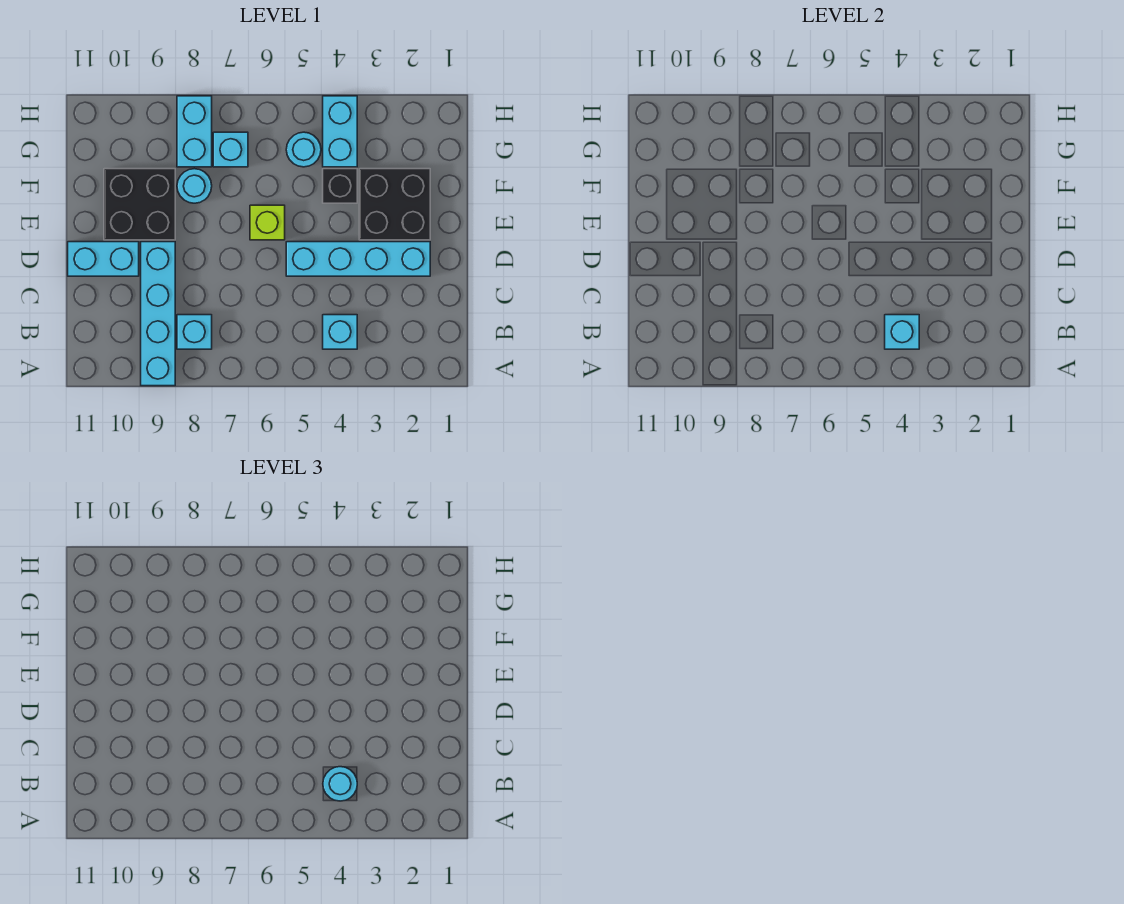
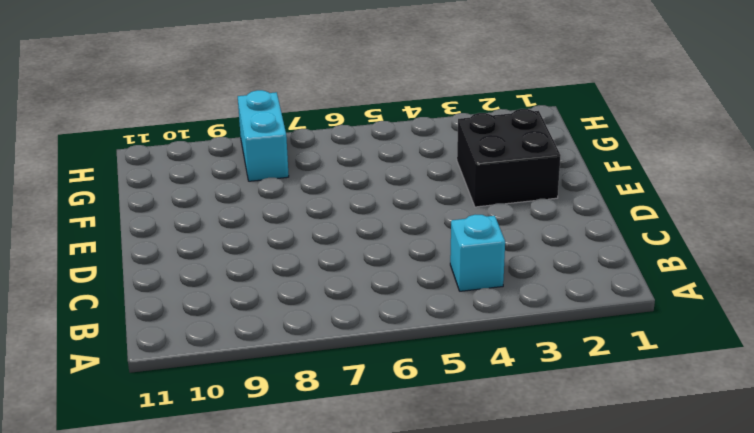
none -> cyan 1x4 brick [141,242,175,386]
none -> cyan 1x1 brick [177,315,212,349]
none -> cyan 1x4 brick [286,242,430,276]

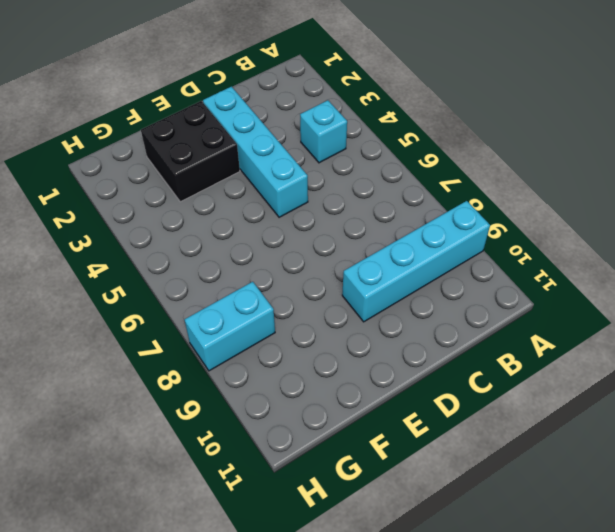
none -> cyan 1x1 brick [177,315,212,349]
none -> cyan 1x2 brick [68,242,139,276]
none -> lime 1x1 brick [250,205,285,240]

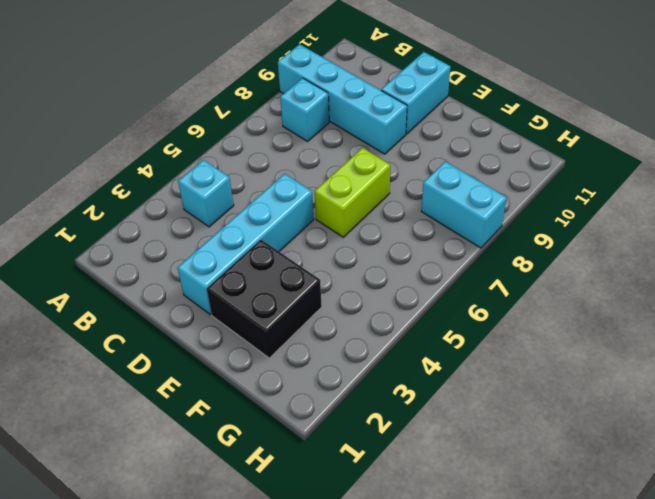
lime 1x2 brick [315,148,390,237] -> lime 1x1 brick [250,205,285,240]
none -> black 2x2 brick [104,169,175,240]
none -> black 1x1 brick [323,169,357,203]
none -> cyan 1x1 round brick [177,169,212,203]

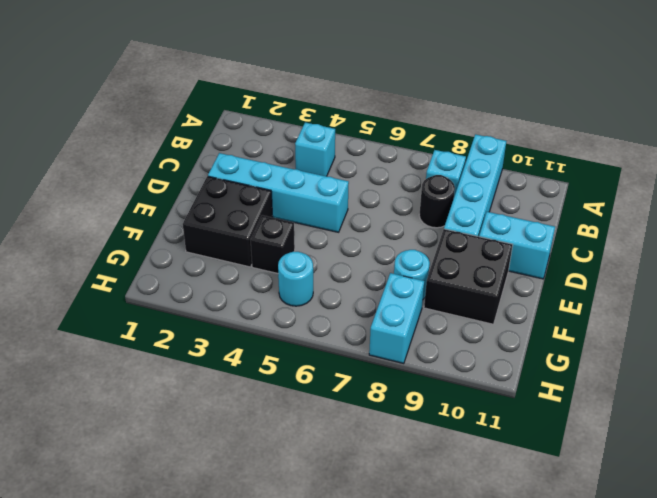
black 1x1 round brick [419,175,455,228] -> none
none -> lime 1x1 brick [250,205,285,240]
none -> cyan 1x2 brick [323,96,357,167]
none -> cyan 1x1 brick [213,132,248,167]

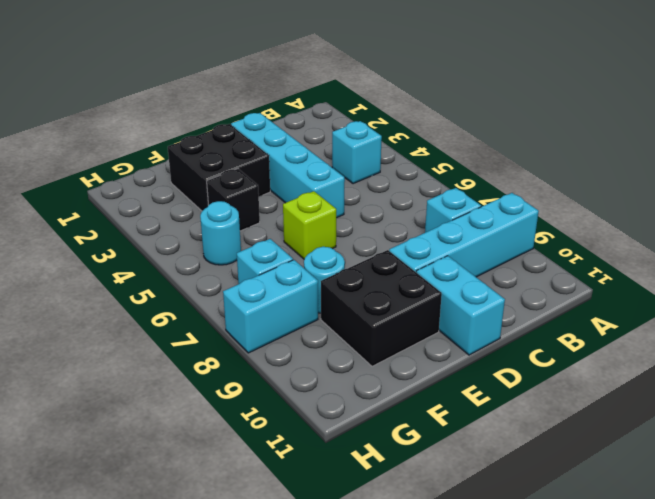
none -> cyan 1x2 brick [323,96,357,167]
none -> cyan 1x1 brick [885,315,919,349]
none -> cyan 1x1 round brick [323,767,357,801]

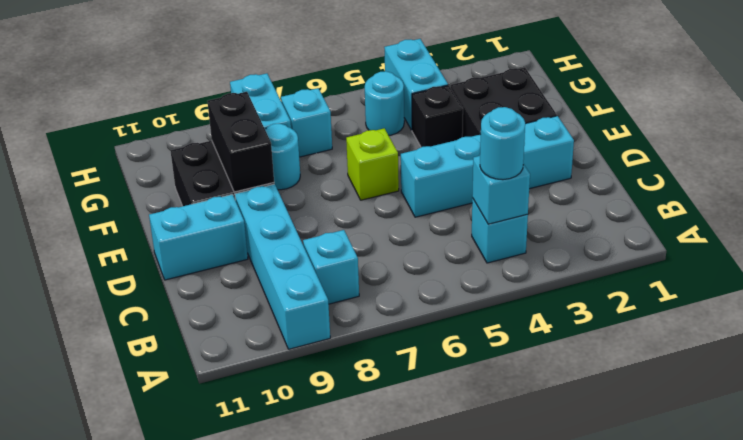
black 1x2 brick [207,92,274,192] -> none

